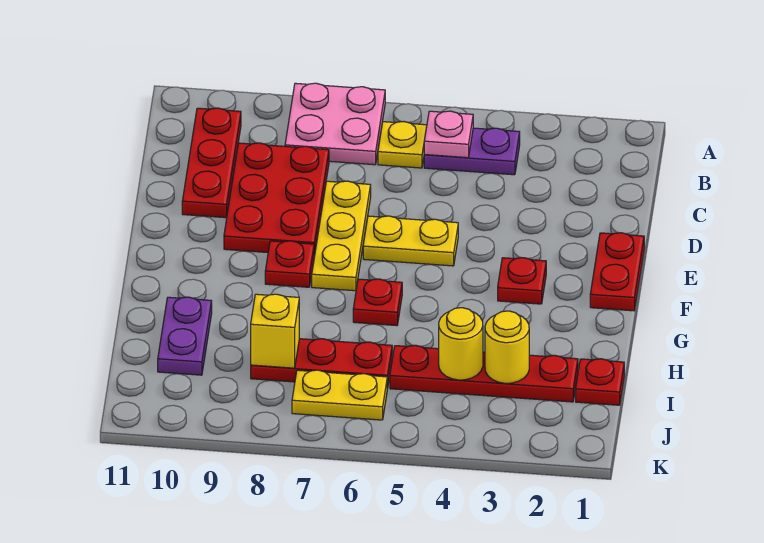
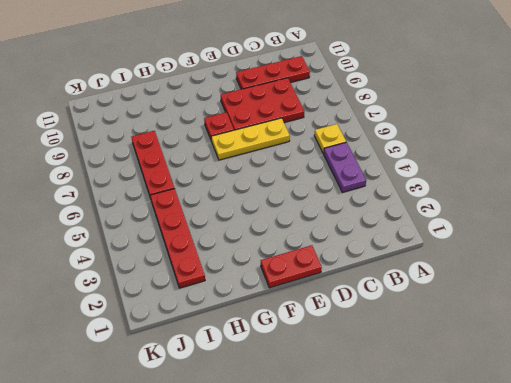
none -> pink 2x2 plate [285,83,385,165]
none -> yellow 1x2 plate [363,216,458,266]
none -> red 1x1 plate [498,258,546,304]

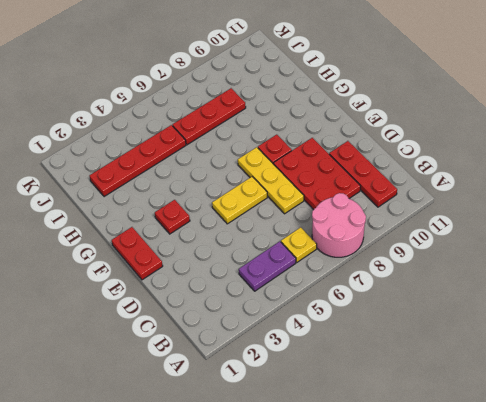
pink 2x2 round brick [312,193,366,257] -> pink 2x2 plate [285,83,385,165]
none -> red 1x1 plate [353,279,402,326]
none -> purple 1x2 plate [158,297,212,375]
none -> red 1x1 plate [576,359,624,405]

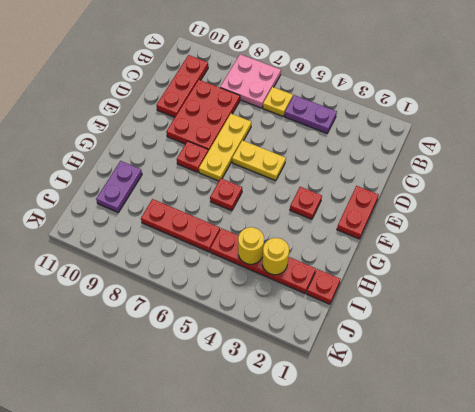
none -> yellow 1x2 plate [292,370,387,420]
none -> pink 1x1 plate [424,111,473,158]
none -> yellow 1x1 brick [251,294,299,368]

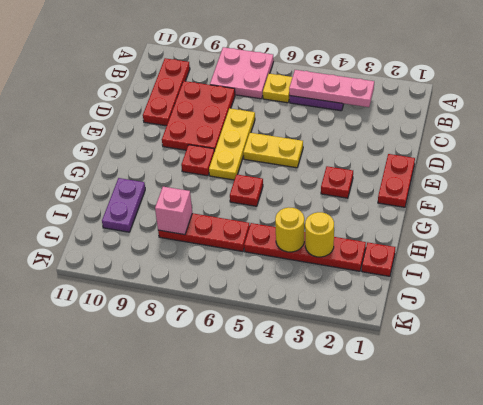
pink 1x3 plate [289,70,374,107] -> pink 1x1 plate [424,111,473,158]
pink 1x1 brick [155,187,192,235] -> yellow 1x1 brick [251,294,299,368]
none -> yellow 1x2 plate [292,370,387,420]

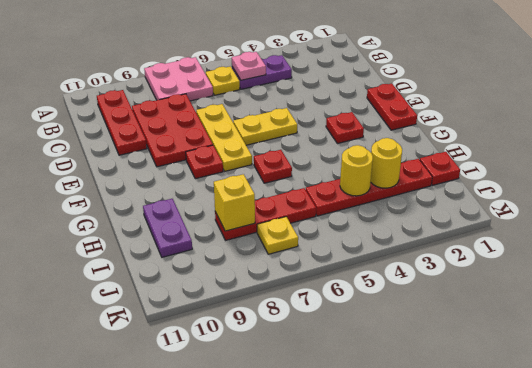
yellow 1x1 plate [257,217,298,254] -> yellow 1x2 plate [292,370,387,420]

